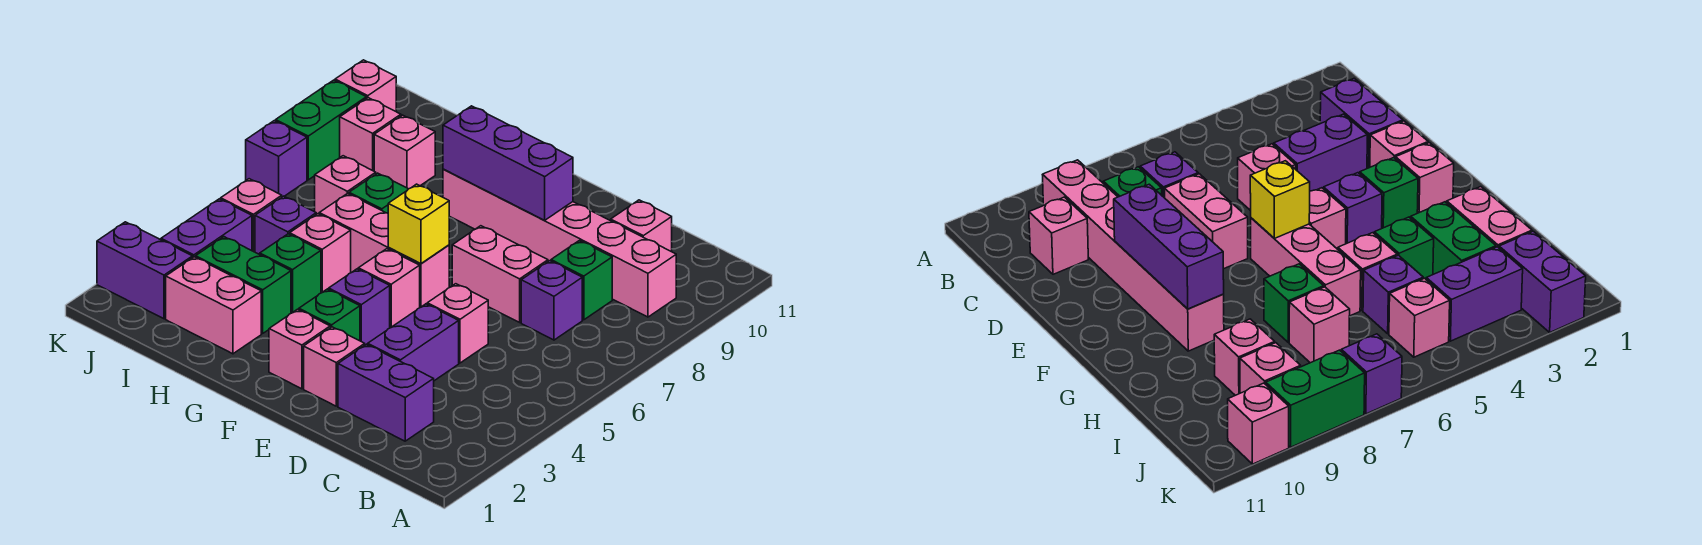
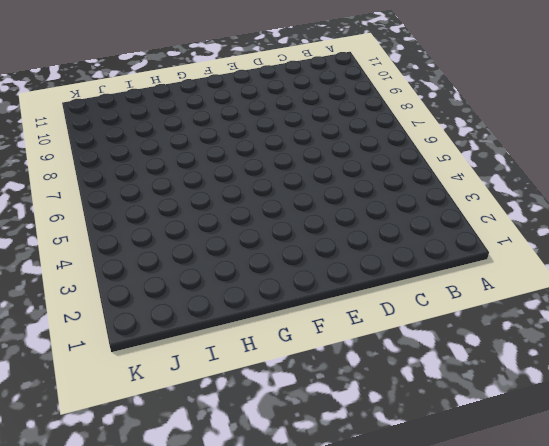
none -> pink 1x6 brick [443,169,676,317]
none -> purple 1x2 brick [338,344,434,441]
none -> purple 1x1 brick [521,261,582,340]
none -> green 1x1 brick [551,241,612,320]

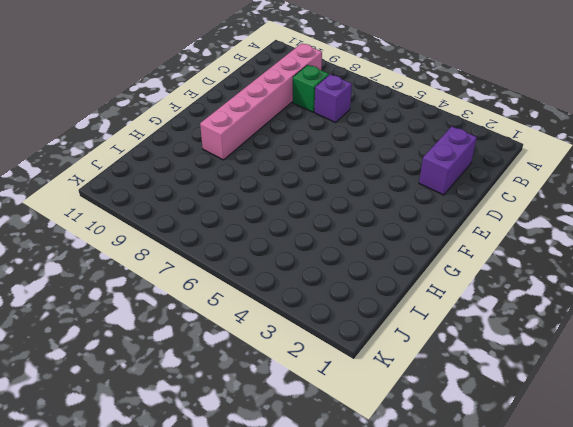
none -> pink 1x1 brick [611,200,672,252]
none -> purple 1x2 brick [367,304,459,381]
none -> pink 1x1 brick [427,284,488,363]
none -> pink 1x2 brick [452,226,548,322]

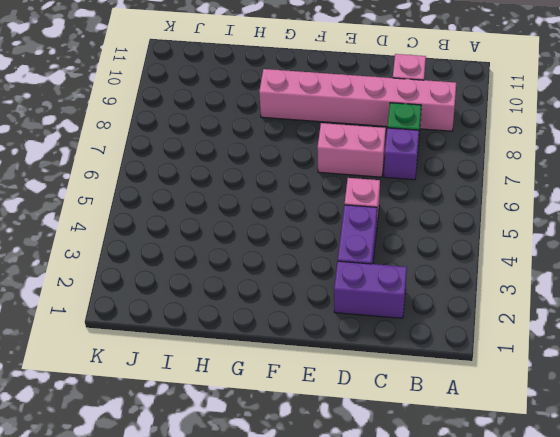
none -> pink 1x1 brick [304,327,365,406]
none -> pink 1x1 brick [269,309,330,389]
none -> green 1x1 brick [299,289,360,341]
none -> purple 1x1 brick [329,269,390,345]

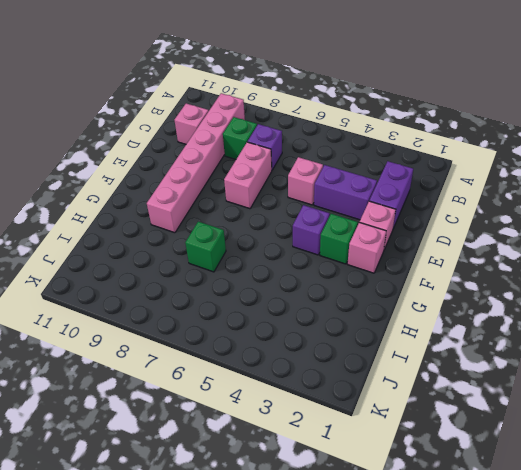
none -> pink 1x1 brick [358,249,420,328]
none -> pink 1x3 brick [319,193,449,307]
none -> pink 1x2 brick [166,257,261,354]
none -> green 1x2 brick [196,237,291,333]

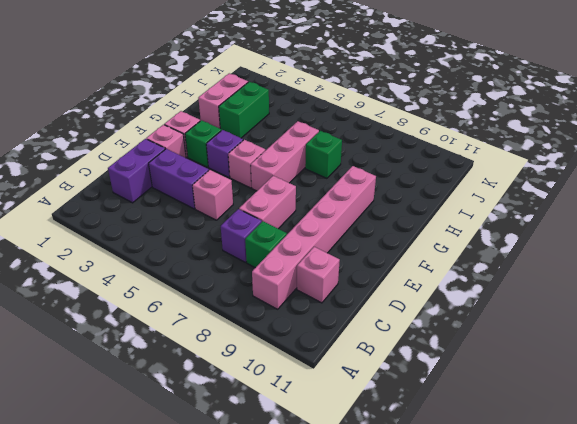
none -> green 1x1 brick [260,234,321,313]
none -> pink 1x1 brick [290,214,351,293]
none -> purple 1x1 brick [255,196,316,254]
none -> pink 1x1 brick [315,156,376,214]

